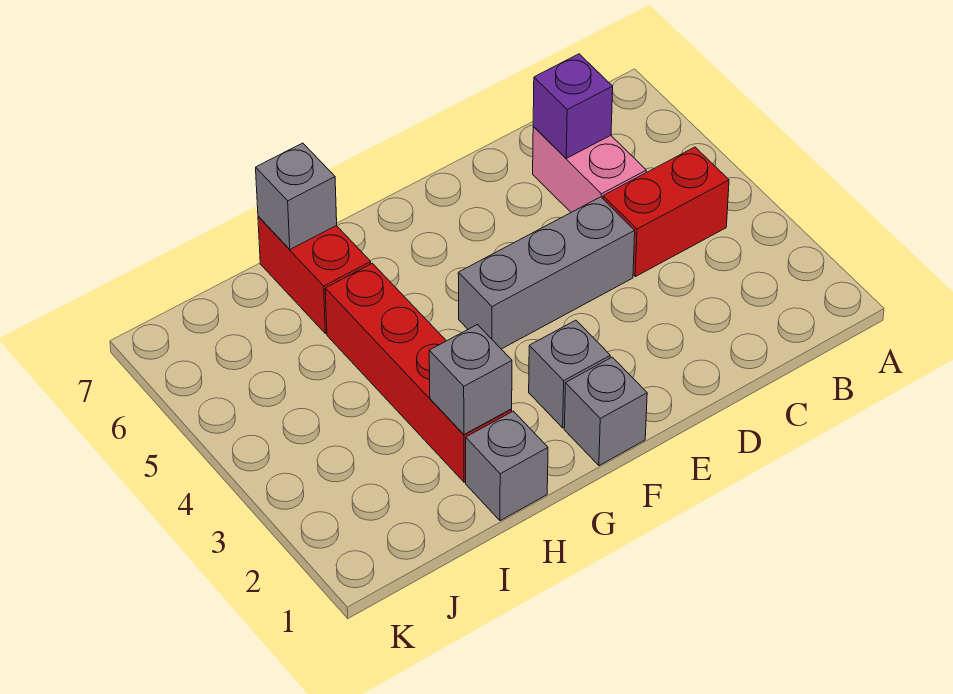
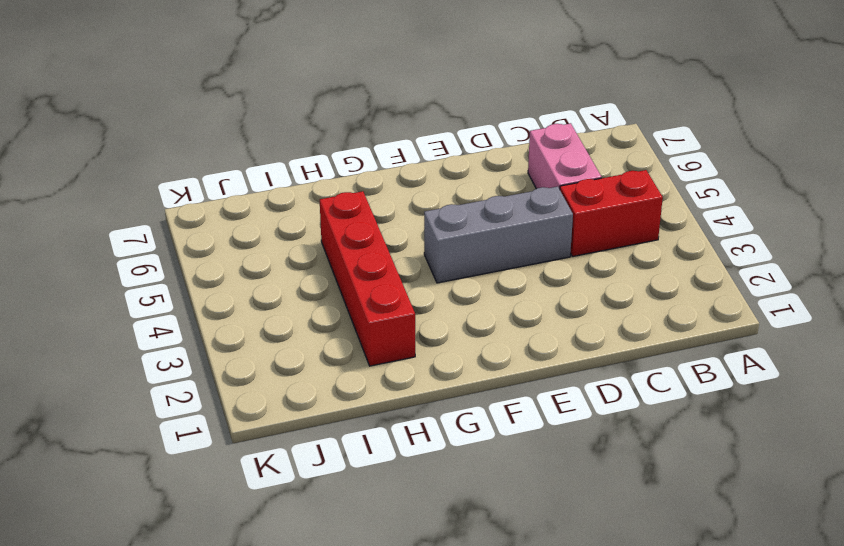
none -> grey 1x1 brick [564,357,647,466]
none -> grey 1x1 brick [529,320,610,428]

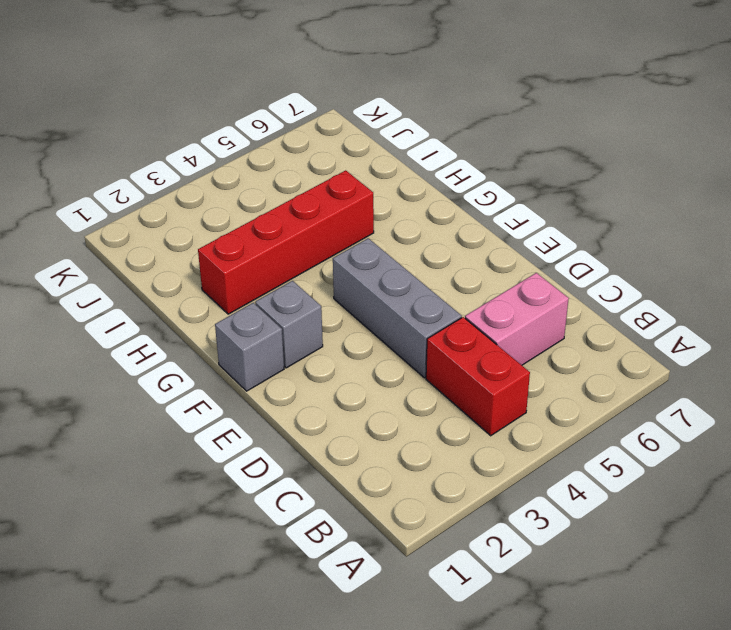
none -> grey 1x1 brick [466,411,548,521]
none -> red 1x2 brick [258,216,371,334]

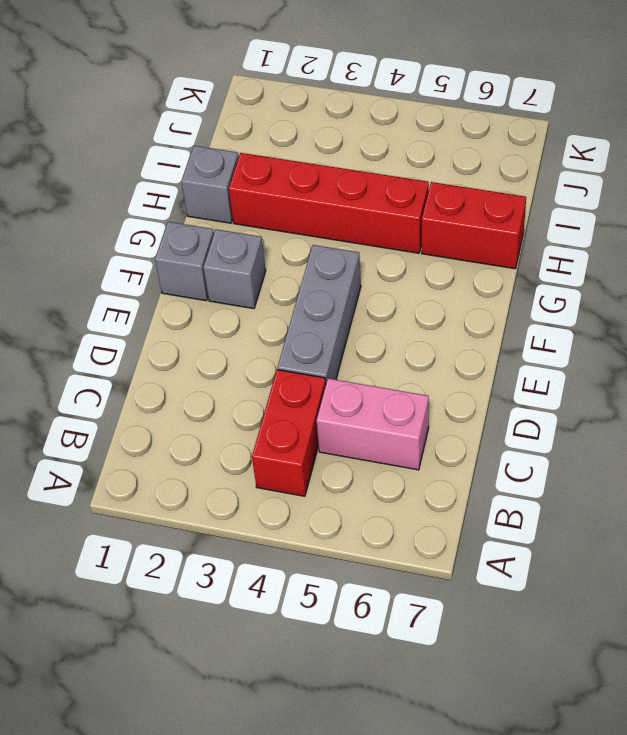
none -> purple 1x1 brick [533,54,613,158]
none -> grey 1x1 brick [429,325,512,435]

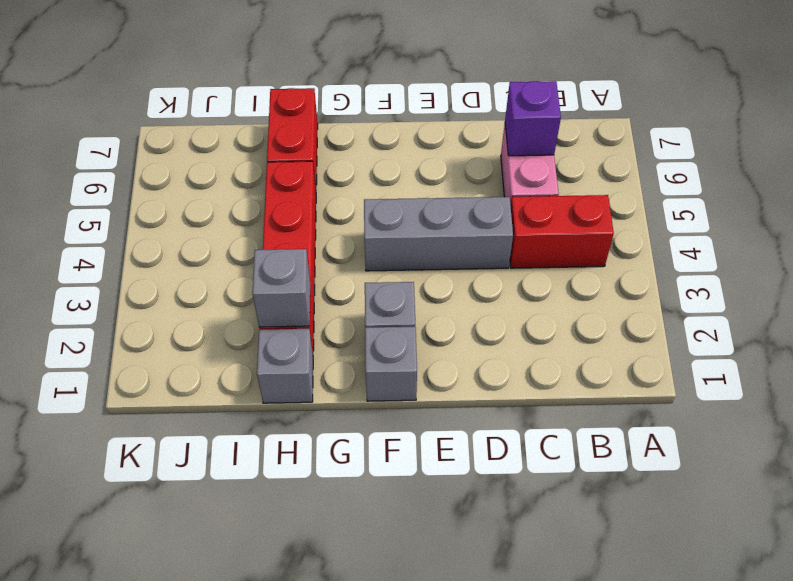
none -> grey 1x1 brick [256,143,337,249]

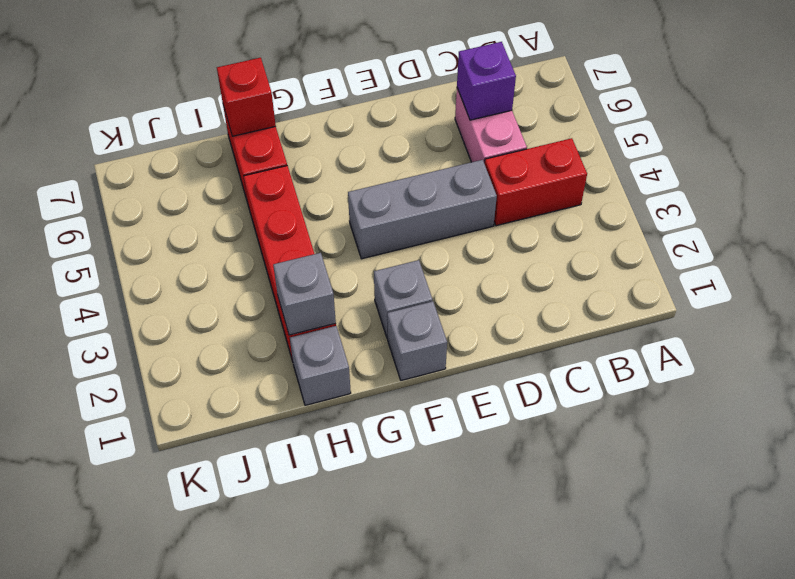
red 1x1 brick [217,58,276,136] -> grey 1x1 brick [256,143,337,249]

